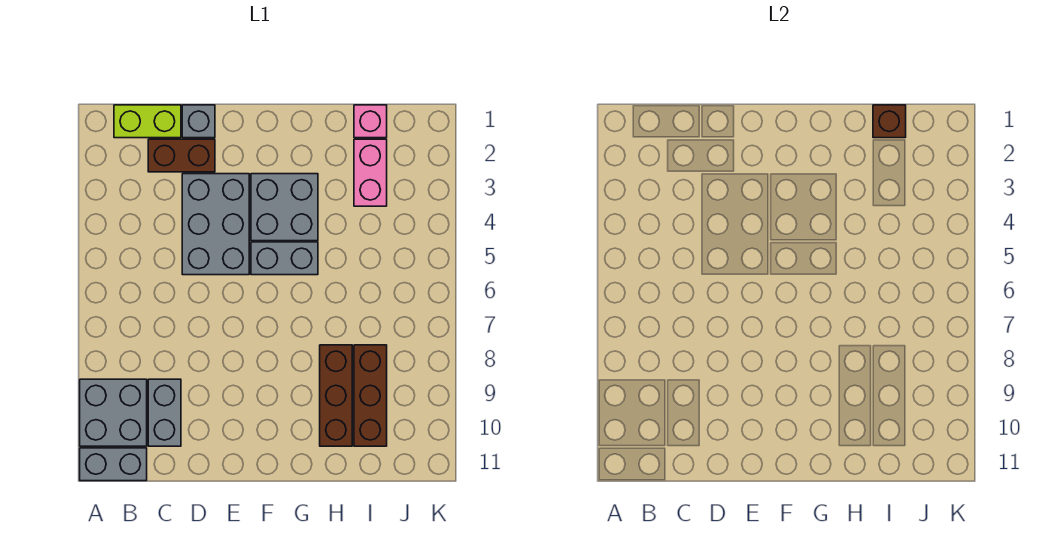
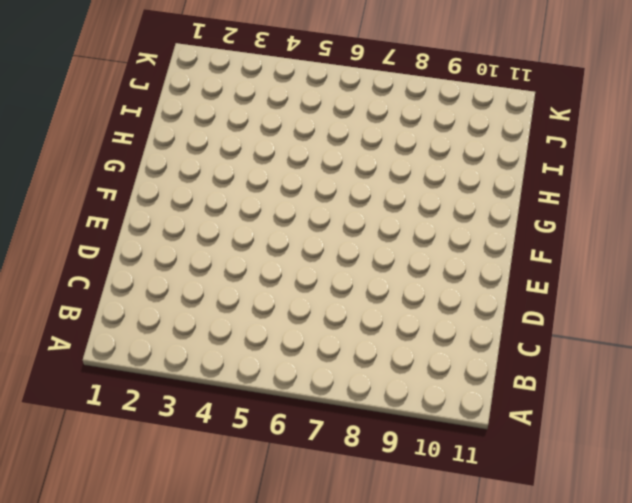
none -> grey 2x2 brick [80,379,147,446]
none -> grey 1x2 brick [80,448,147,481]
none -> lime 1x2 brick [114,105,181,138]

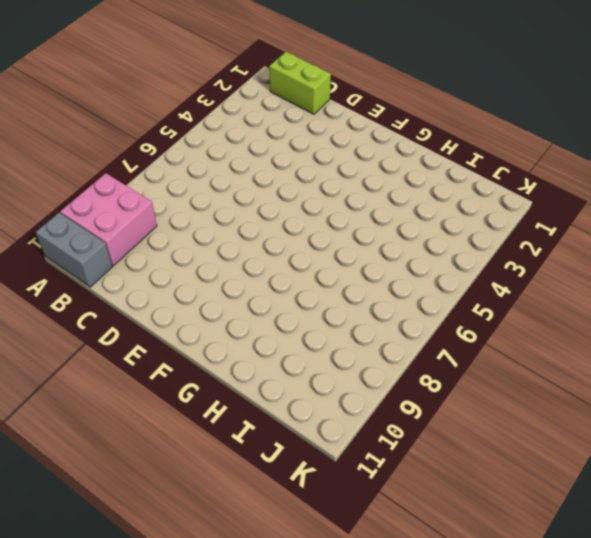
pink 2x2 brick [60,173,157,265] -> grey 2x2 brick [80,379,147,446]
none -> brown 1x2 brick [148,139,215,172]
none -> grey 1x2 brick [148,379,181,446]
none -> grey 1x1 brick [182,105,215,138]

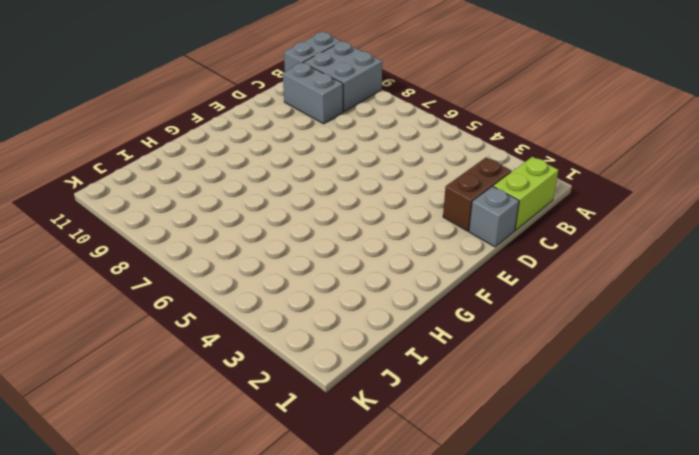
none -> grey 2x3 brick [182,174,249,275]
none -> grey 2x2 brick [251,174,318,241]
none -> grey 1x2 brick [251,242,318,275]

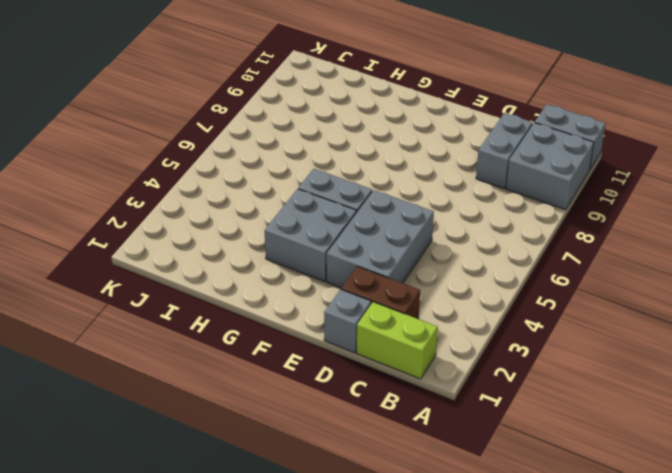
none -> brown 1x3 brick [320,345,352,446]
none -> pink 1x1 brick [354,105,387,138]
none -> pink 1x2 brick [354,139,387,206]

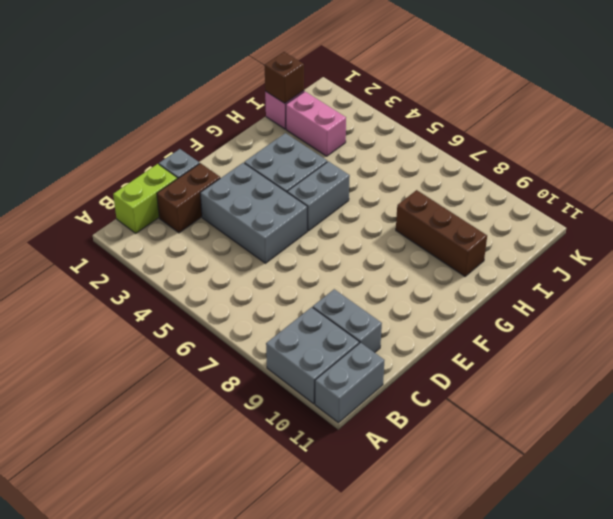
none -> brown 1x3 brick [354,345,387,446]

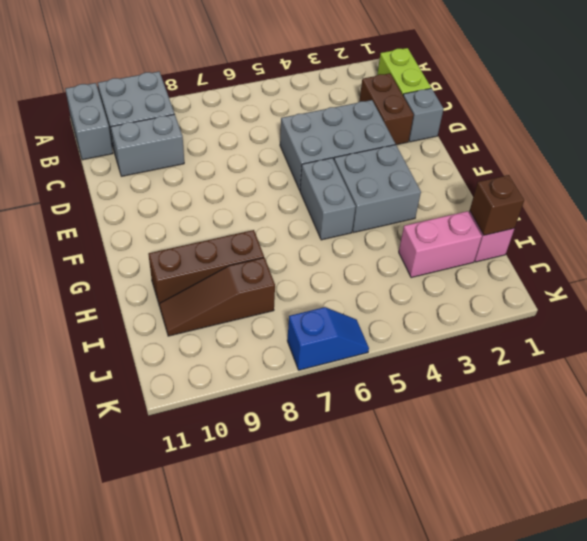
brown 1x3 slope [159,258,275,336] -> brown 1x3 brick [354,345,387,446]
blue 1x2 slope [287,307,369,370] -> none

